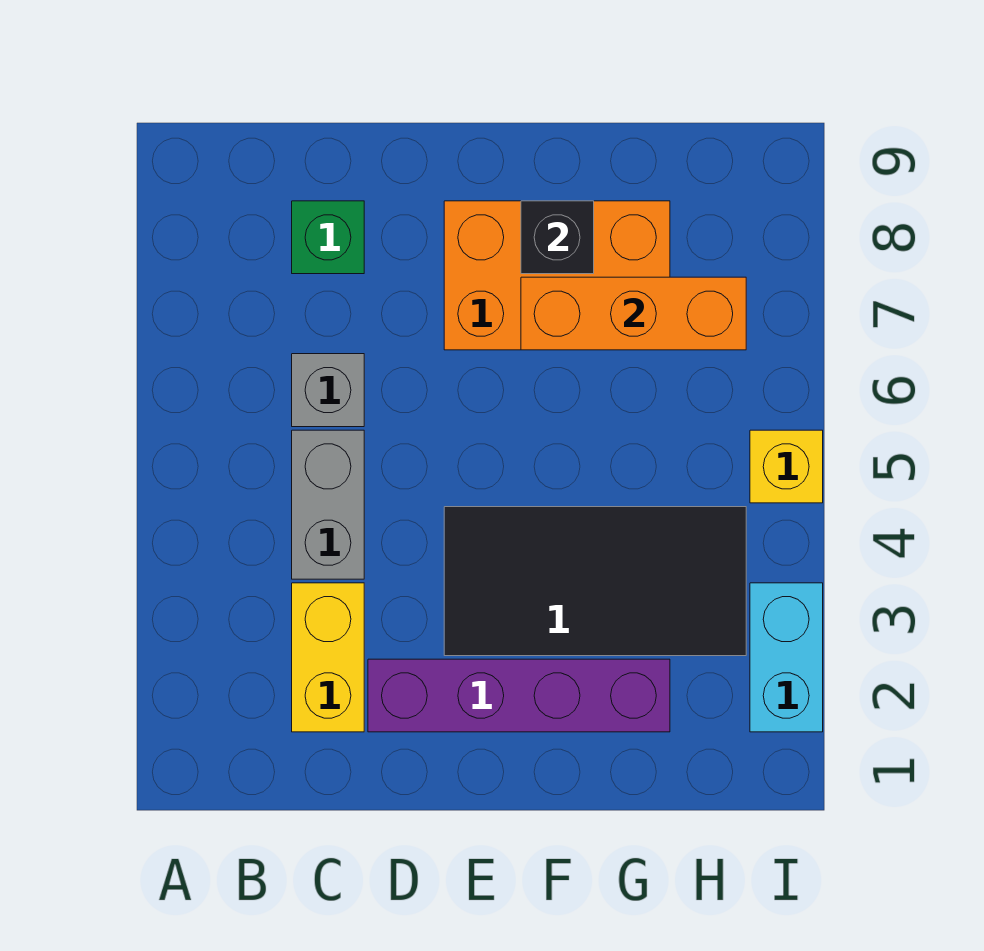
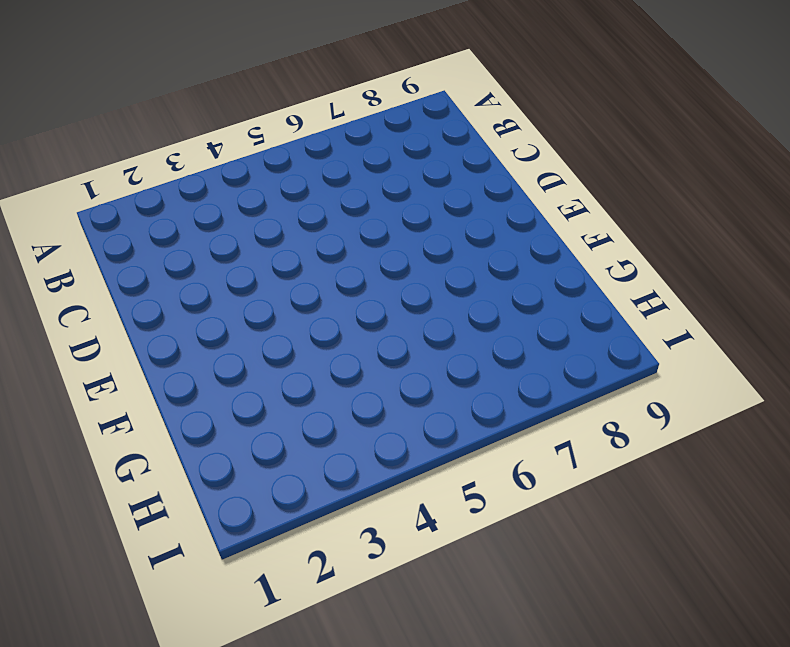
none -> yellow 1x2 brick [292,583,364,732]
none -> grey 1x2 brick [292,430,364,579]

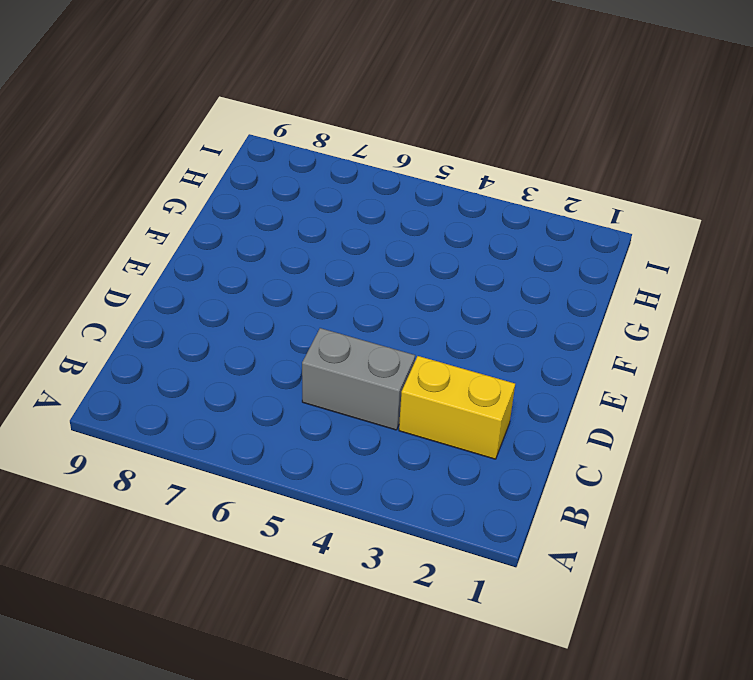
none -> grey 1x1 brick [292,354,364,427]
none -> green 1x1 brick [292,201,364,274]

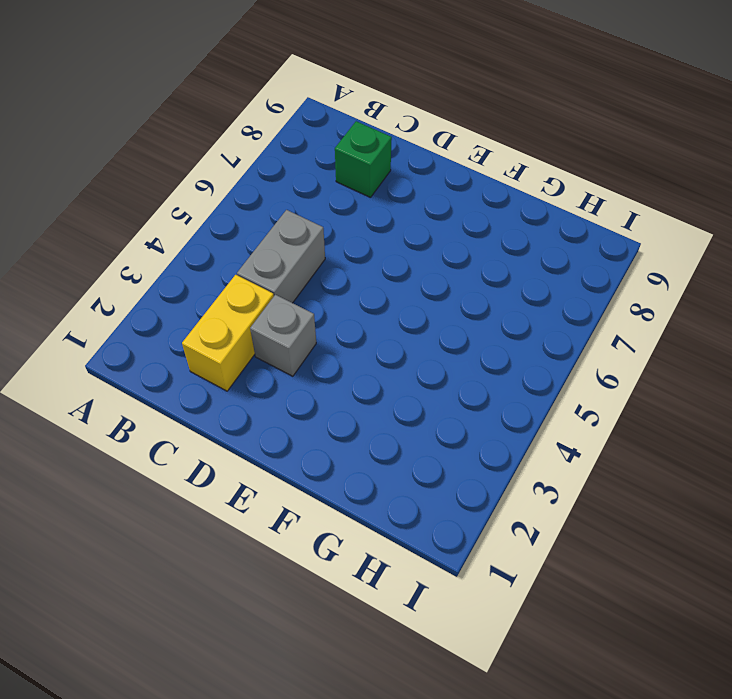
grey 1x1 brick [250,295,316,376] -> grey 1x1 brick moved to [292,354,364,427]
none -> purple 1x4 brick [368,659,670,732]
none -> black 2x4 tile [444,507,746,656]

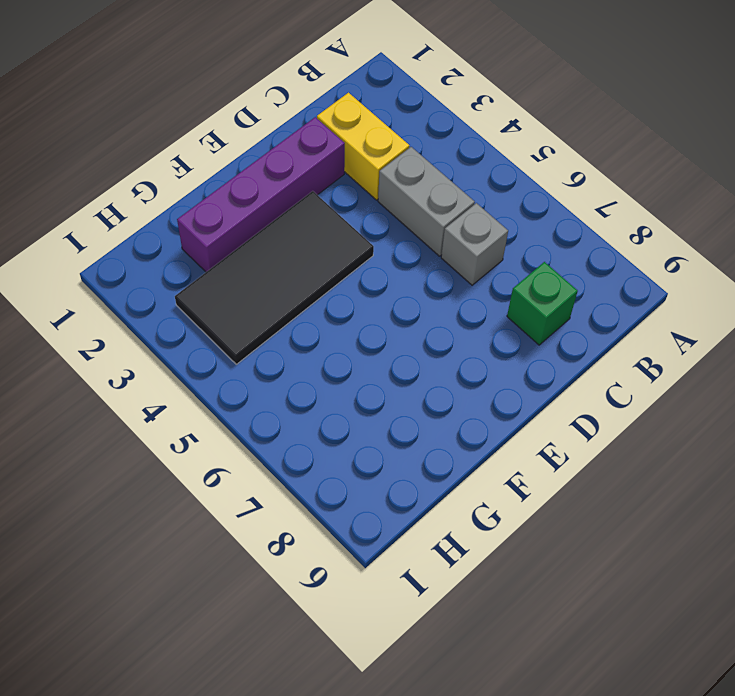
none -> orange 2x3 brick [444,201,670,350]
none -> cyan 1x2 brick [750,583,823,732]

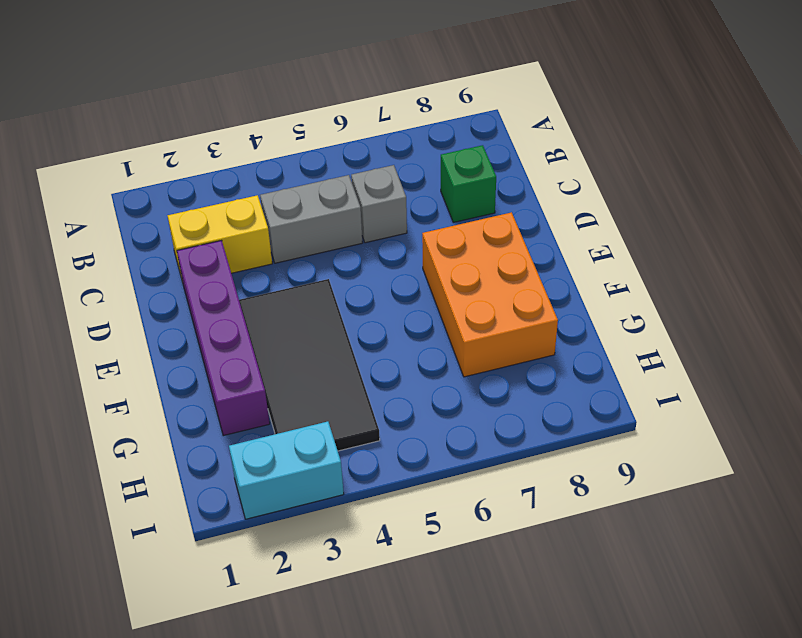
none -> yellow 1x1 brick [750,430,823,503]
none -> orange 1x3 brick [521,277,746,350]

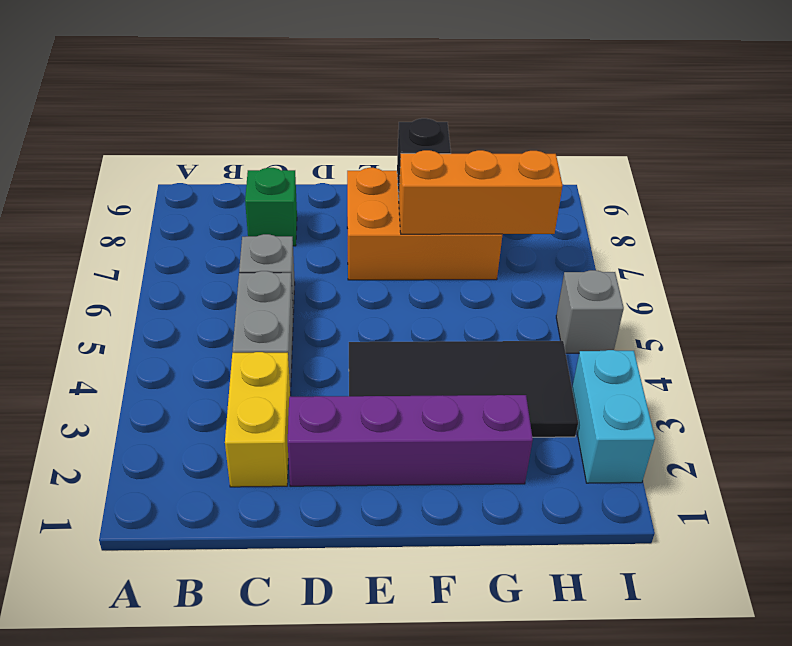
grey 1x1 brick [556,270,624,353] -> yellow 1x1 brick [750,430,823,503]

